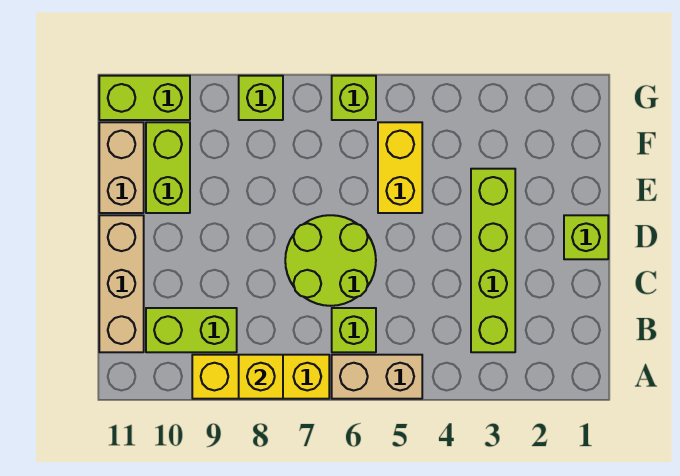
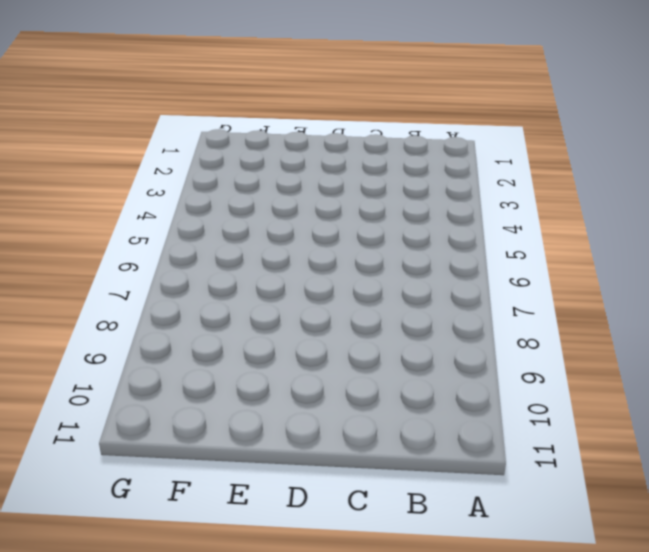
none -> tan 1x2 brick [332,355,422,399]
none -> yellow 1x3 brick [192,355,329,399]
none -> lime 1x4 brick [471,169,515,352]

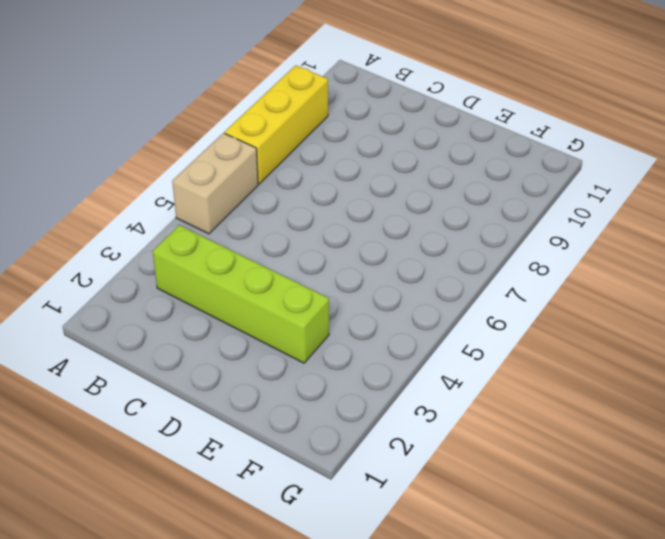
none -> lime 1x1 brick [332,308,376,352]
none -> lime 1x2 brick [146,308,237,352]
none -> tan 1x3 brick [99,215,144,352]

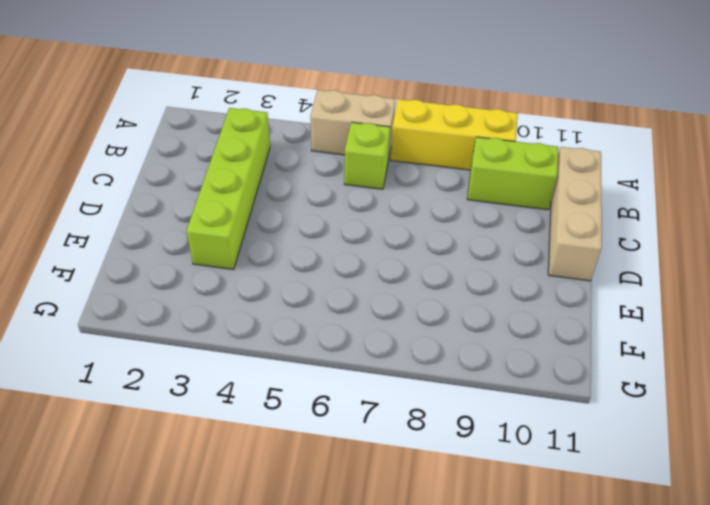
none -> lime 2x2 round brick [285,215,376,306]
none -> lime 1x1 brick [564,215,608,259]
none -> yellow 1x2 brick [378,122,422,213]

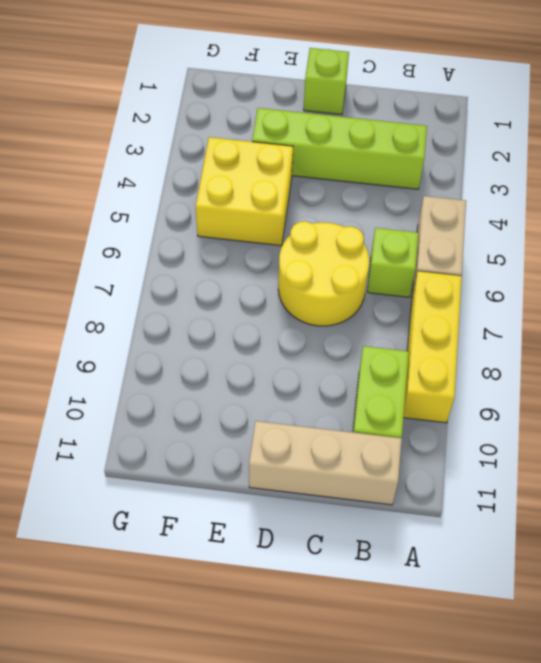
yellow 2x2 round brick [278,221,369,326] -> lime 2x2 round brick [285,215,376,306]
yellow 2x2 brick [196,137,293,246] -> yellow 1x2 brick [378,122,422,213]
none -> lime 1x2 brick [146,122,190,213]
none -> tan 1x2 brick [99,122,144,213]
none -> lime 1x1 brick [332,76,376,120]

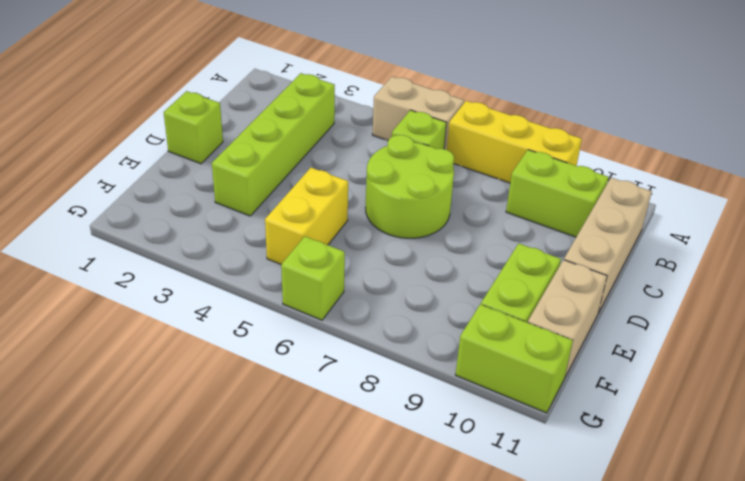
none -> lime 1x1 brick [239,76,283,120]
none -> yellow 1x1 brick [239,355,283,399]

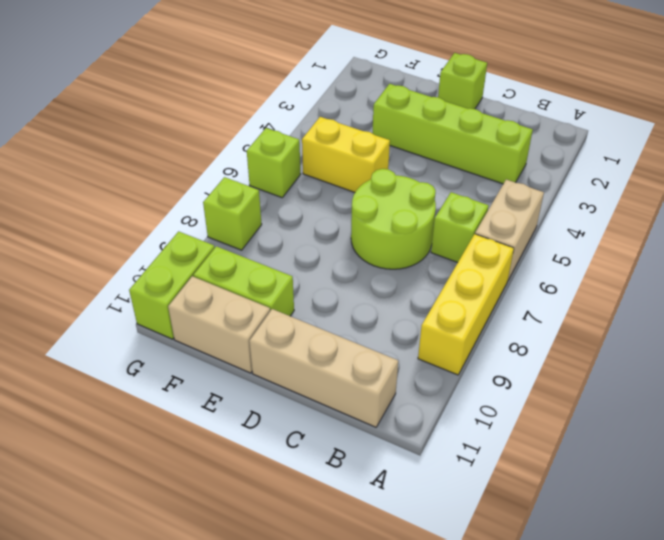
none -> lime 1x2 brick [146,308,237,352]
none -> yellow 1x1 brick [239,355,283,399]

